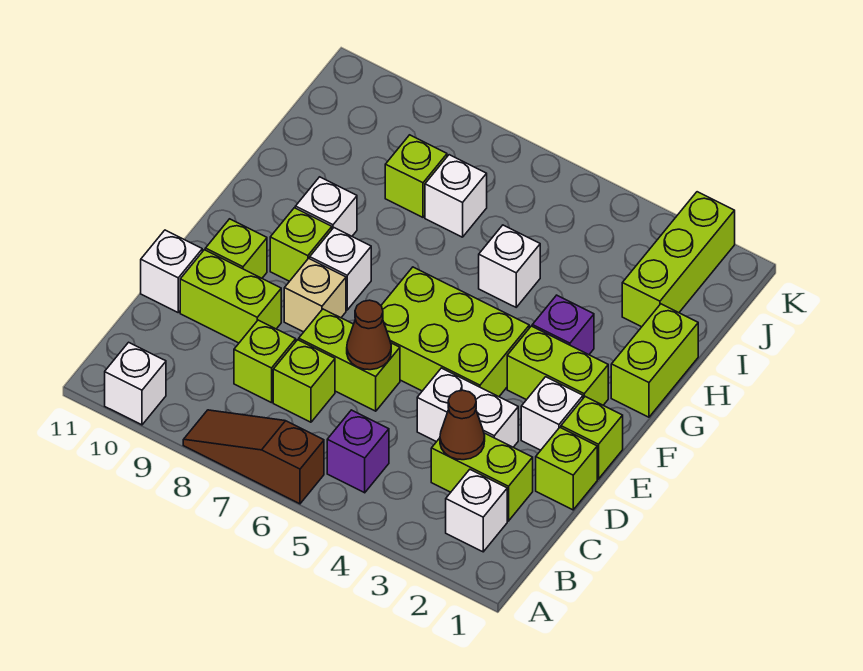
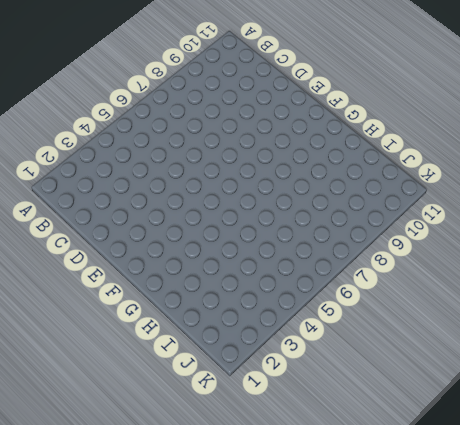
none -> brown 1x3 slope [183,410,324,504]
none -> white 1x1 brick [105,342,166,425]
none -> white 1x1 brick [446,470,507,552]

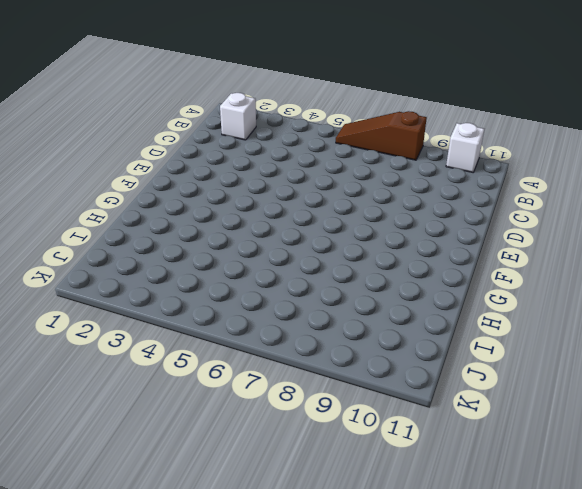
brown 1x3 slope [336,111,427,160] -> brown 1x3 slope turned to [183,410,324,504]
none -> purple 1x1 brick [327,410,389,493]
none -> lime 1x2 brick [431,433,533,521]
none -> lime 1x1 brick [273,340,335,422]

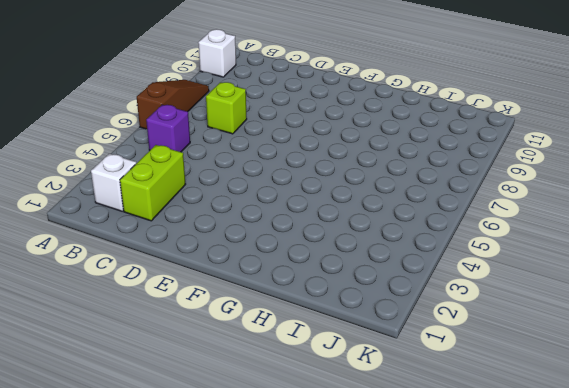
none -> lime 1x1 brick [234,320,296,403]
none -> lime 1x1 brick [536,428,597,510]
none -> white 1x2 brick [417,368,518,447]

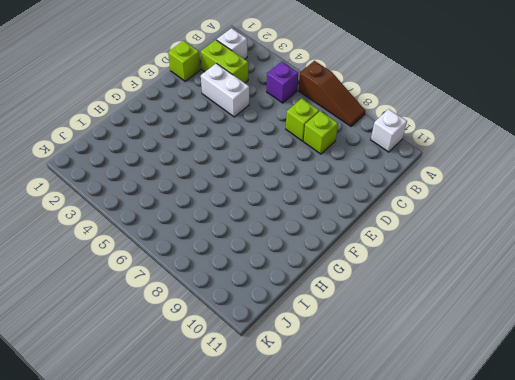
none -> lime 1x2 brick [299,309,400,411]
none -> lime 1x2 brick [180,250,281,343]
none -> white 1x1 brick [141,230,202,312]

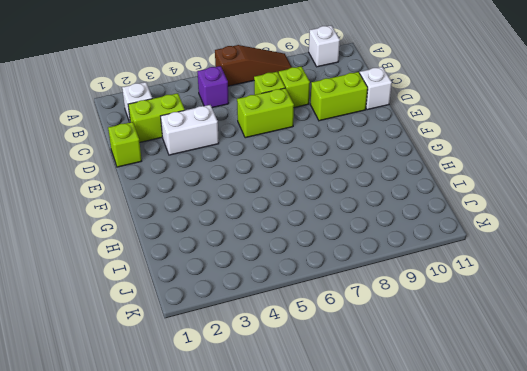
none -> lime 1x1 brick [561,397,623,479]
none -> white 1x1 brick [521,377,583,450]
none -> lime 2x3 brick [381,267,529,397]

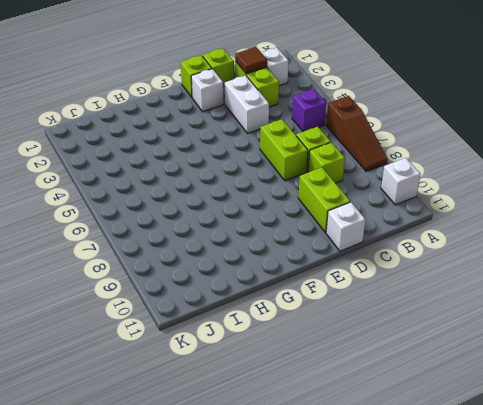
brown 1x1 tile [235,47,267,74] -> none
none -> lime 2x3 brick [381,267,529,397]
none -> tan 1x1 brick [284,258,346,332]
none -> lime 1x1 brick [205,219,267,278]

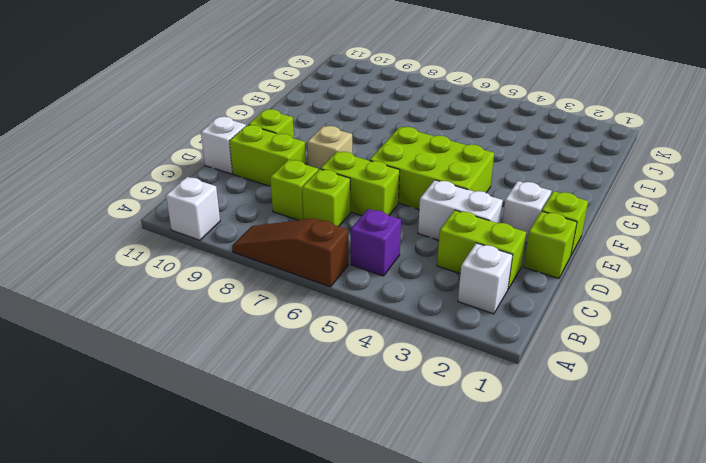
none -> lime 1x2 brick [507,326,608,405]
none -> white 1x1 brick [310,228,371,310]
none -> lime 1x1 brick [270,208,332,281]

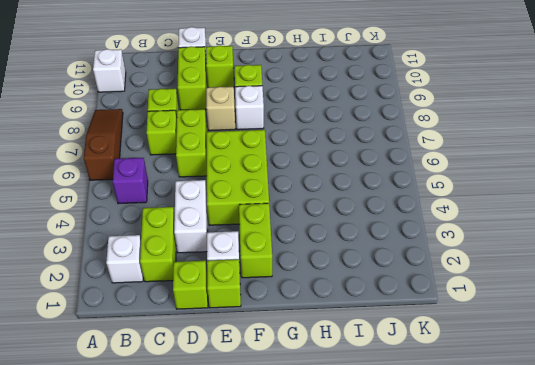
none -> lime 1x2 brick [611,304,698,417]
none -> purple 1x1 brick [532,295,594,355]
none -> white 1x1 brick [295,177,357,236]

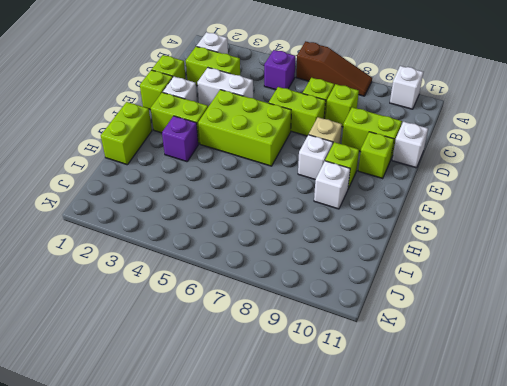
none -> white 1x1 brick [479,225,540,307]
none -> lime 1x3 brick [622,192,735,327]
none -> white 1x1 brick [425,155,487,237]

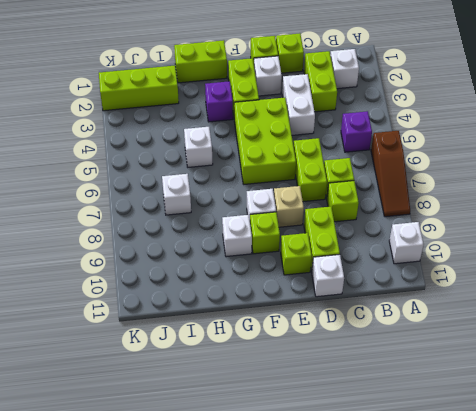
none -> lime 1x1 brick [385,135,447,217]
none -> brown 1x1 cone [440,390,485,460]
none -> brown 1x1 cone [347,300,391,370]

